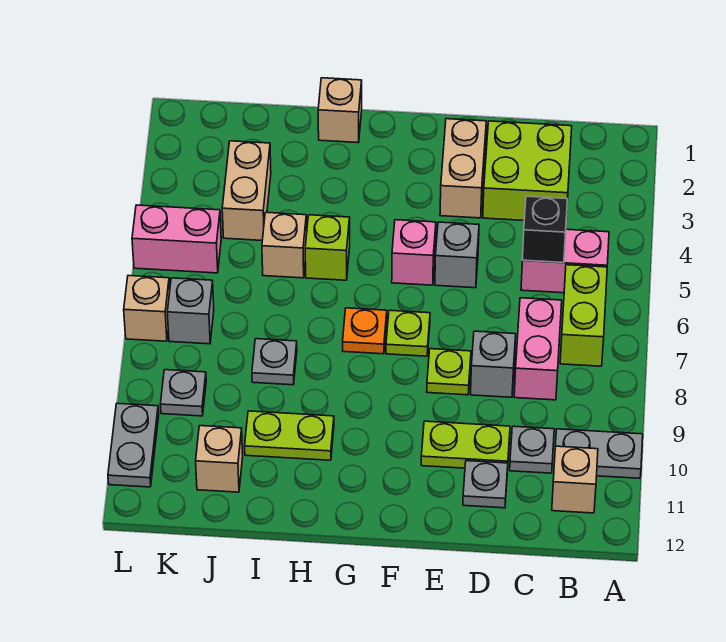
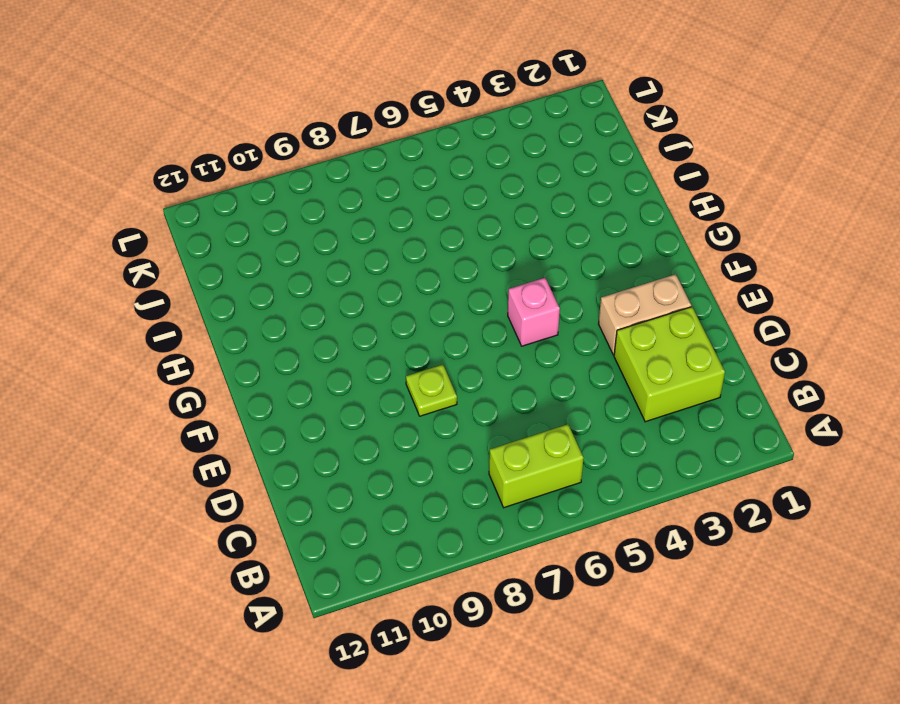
none -> grey 1x2 plate [555,429,643,478]
none -> pink 1x2 brick [521,229,609,293]
none -> tan 1x1 brick [552,446,598,513]

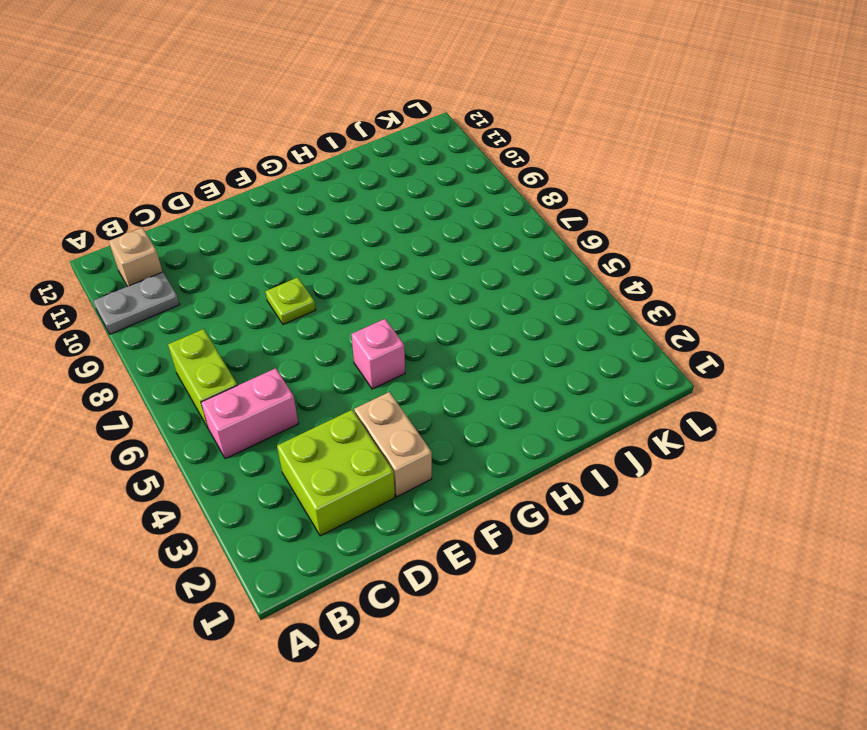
none -> pink 1x2 brick [514,298,562,400]
none -> grey 1x1 plate [510,426,554,473]
none -> grey 1x1 brick [471,331,516,397]

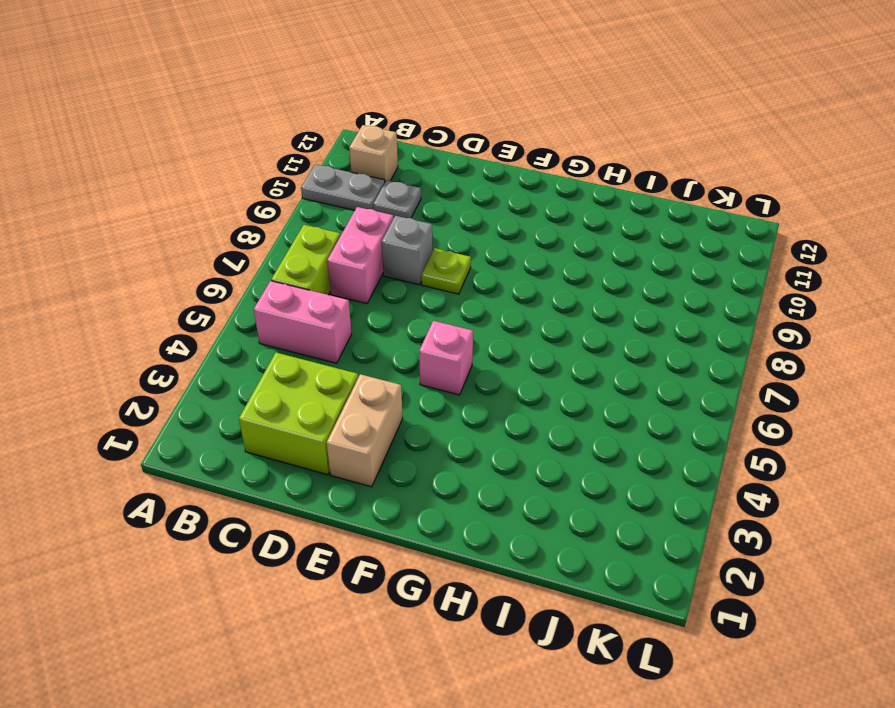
none -> lime 1x2 plate [421,421,510,468]
none -> grey 1x1 plate [463,461,508,508]
none -> grey 1x1 brick [435,222,479,288]

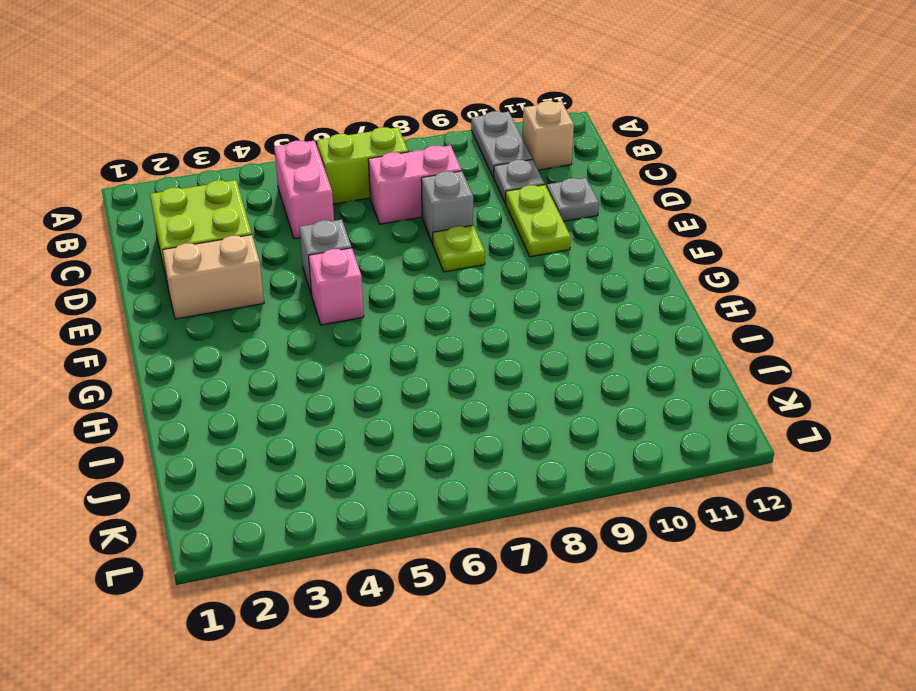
none -> lime 1x1 plate [386,310,430,356]
none -> orange 1x1 plate [343,308,387,354]
none -> tan 1x1 brick [318,78,362,143]

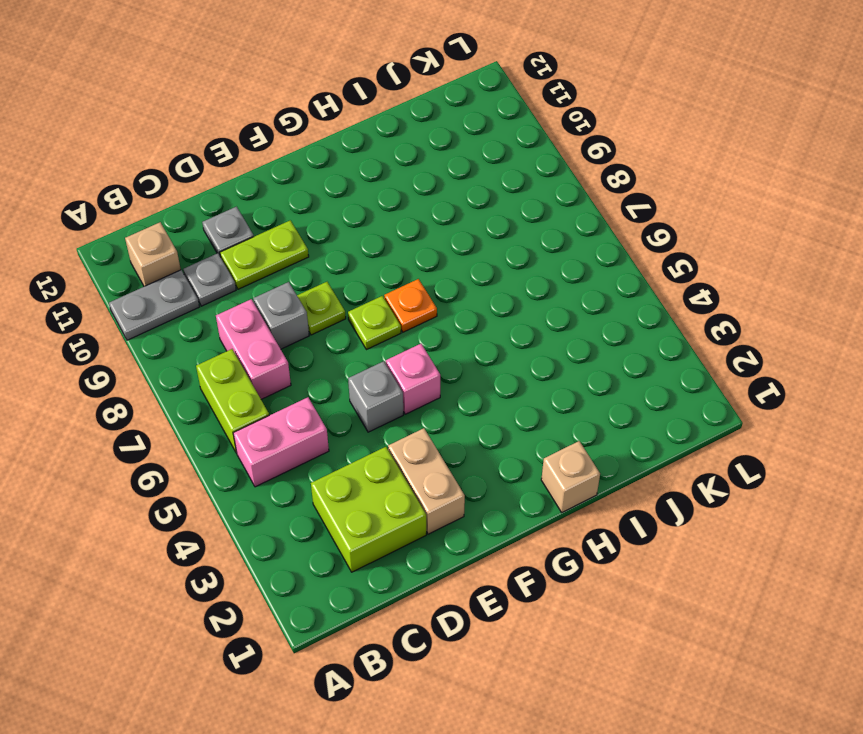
none -> lime 1x1 brick [305,215,350,280]
none -> lime 1x2 plate [245,411,334,460]
none -> tan 1x1 brick [262,212,307,278]

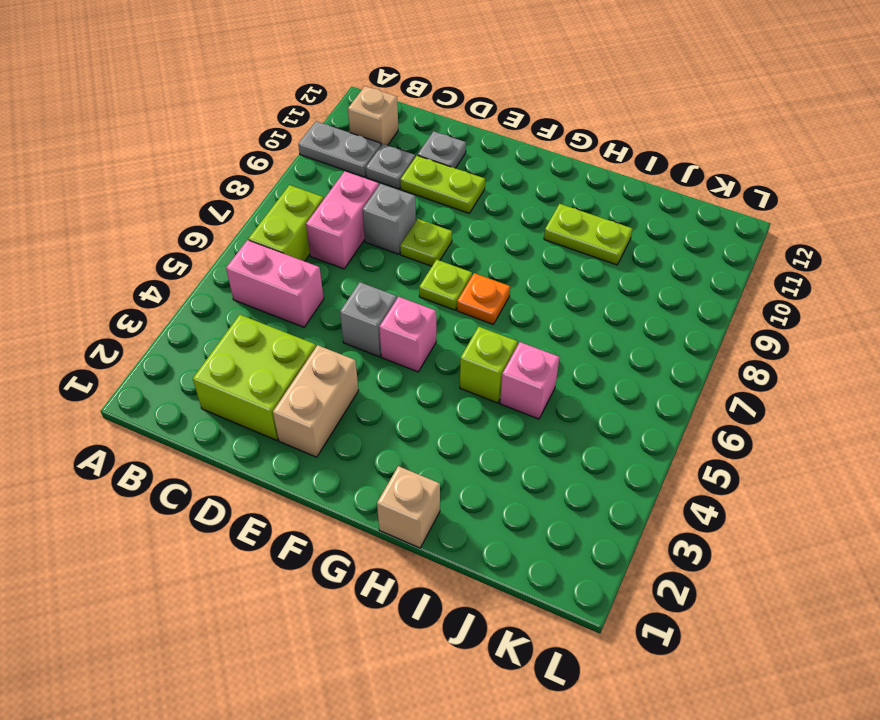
pink 1x1 brick [500,342,559,419] -> tan 1x1 brick [262,212,307,278]
none -> grey 1x1 plate [252,339,297,385]
none -> tan 1x2 brick [222,141,271,240]
none -> tan 1x1 brick [196,426,243,492]

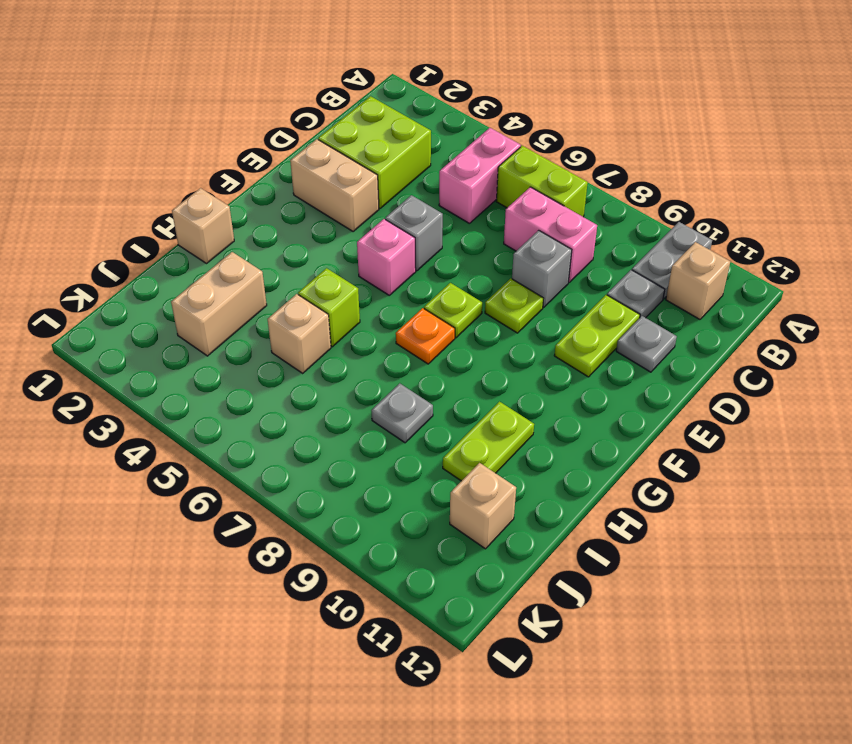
tan 1x2 brick [171,252,267,356] -> tan 1x2 brick turned to [222,141,271,240]
none -> pink 1x2 brick [132,205,221,273]
none -> grey 1x1 brick [167,278,214,344]
none -> grey 1x1 plate [160,370,206,416]

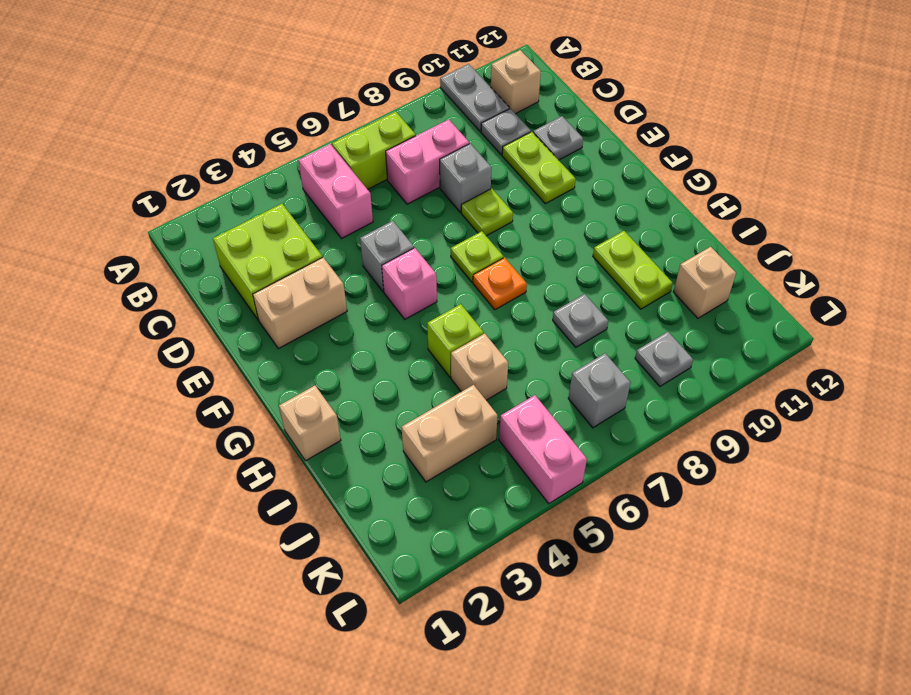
none -> tan 1x1 brick [124,276,170,341]
none -> grey 1x2 plate [108,403,159,487]
none -> black 1x1 brick [522,196,567,263]

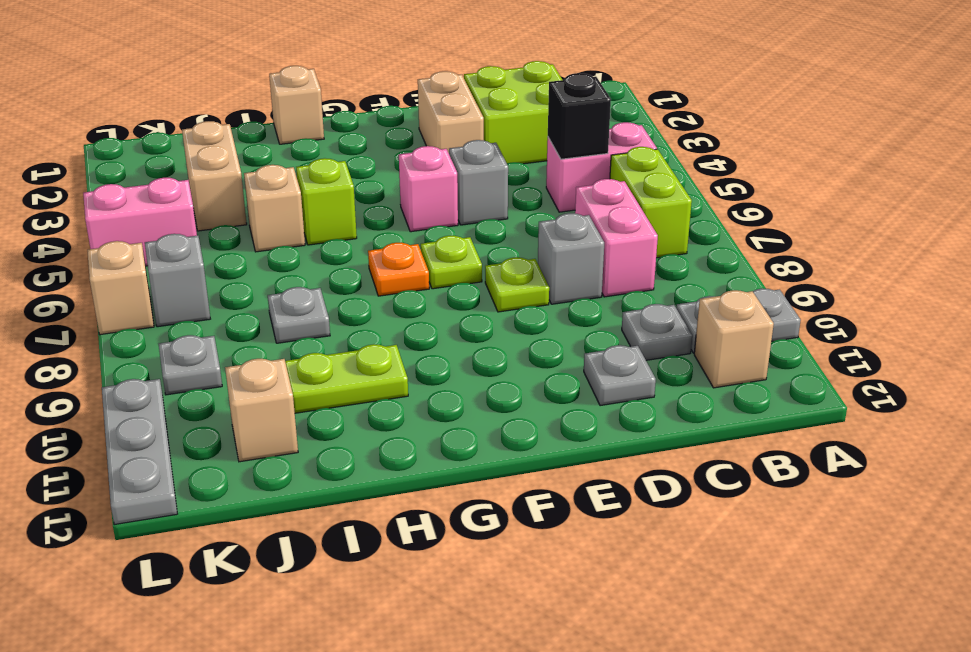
grey 1x3 plate [102,379,177,524] -> grey 1x2 plate [108,403,159,487]
none -> lime 1x2 plate [421,421,510,468]

